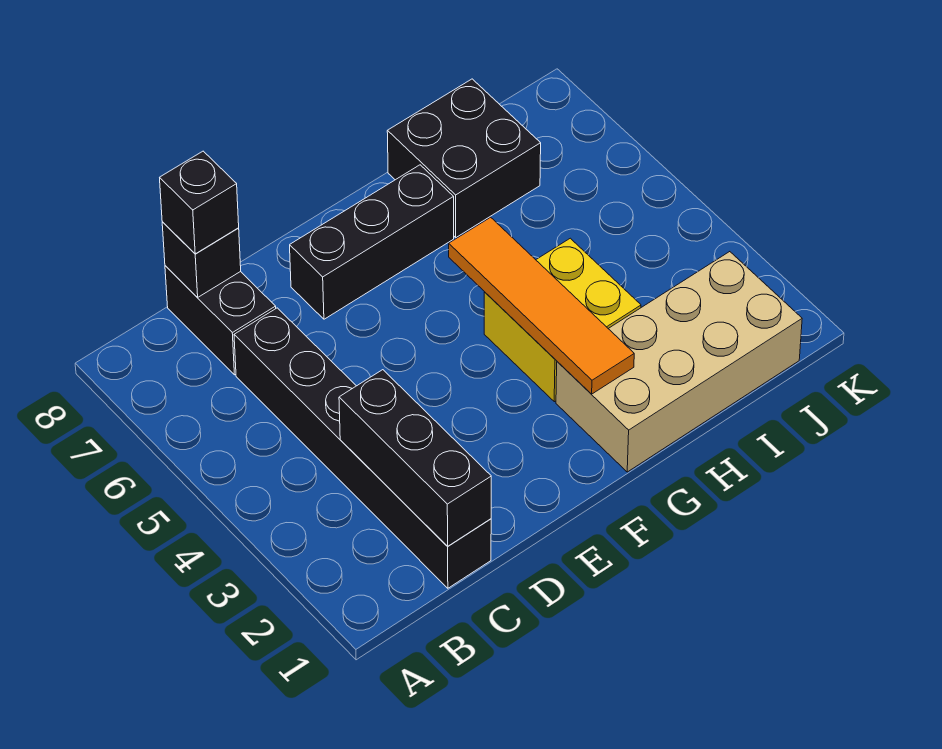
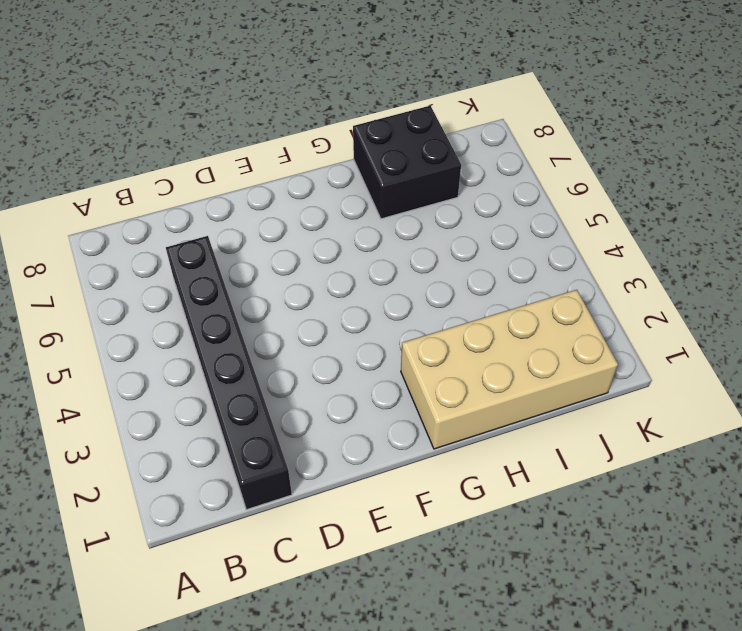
none -> black 1x2 brick [165,266,276,375]
none -> black 1x3 brick [290,165,454,319]

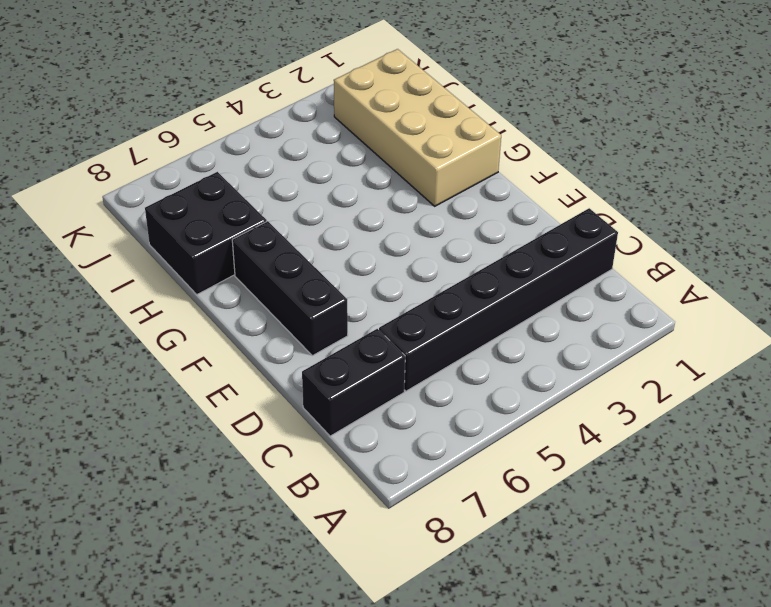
none -> yellow 2x2 brick [484,238,641,402]
none -> black 1x3 brick [339,370,491,546]

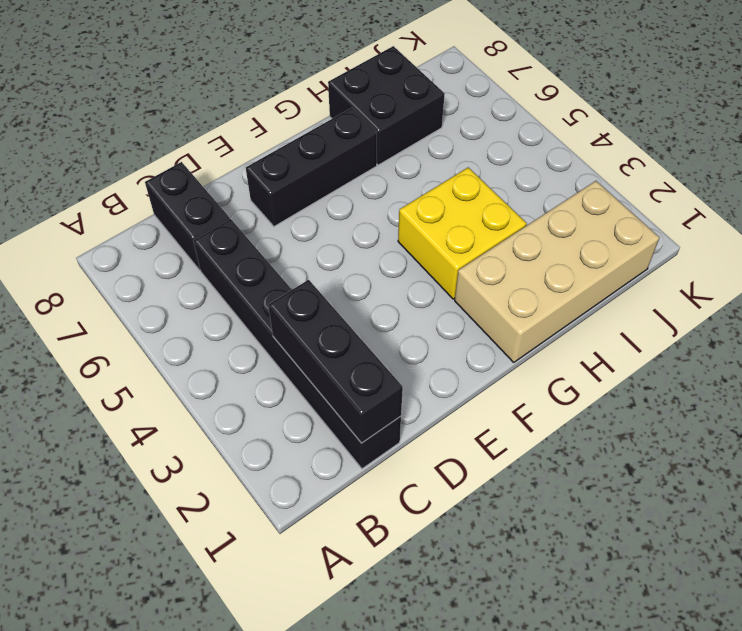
none -> black 1x1 brick [162,222,241,297]
none -> orange 1x4 tile [449,217,634,394]

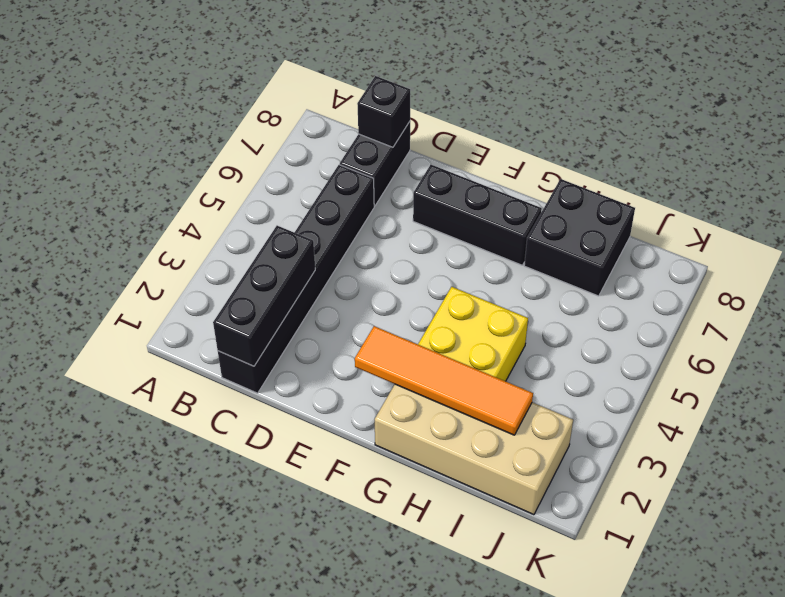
orange 1x4 tile [355,326,533,435] -> orange 1x4 tile turned to [449,217,634,394]
none -> black 1x1 brick [160,151,239,254]

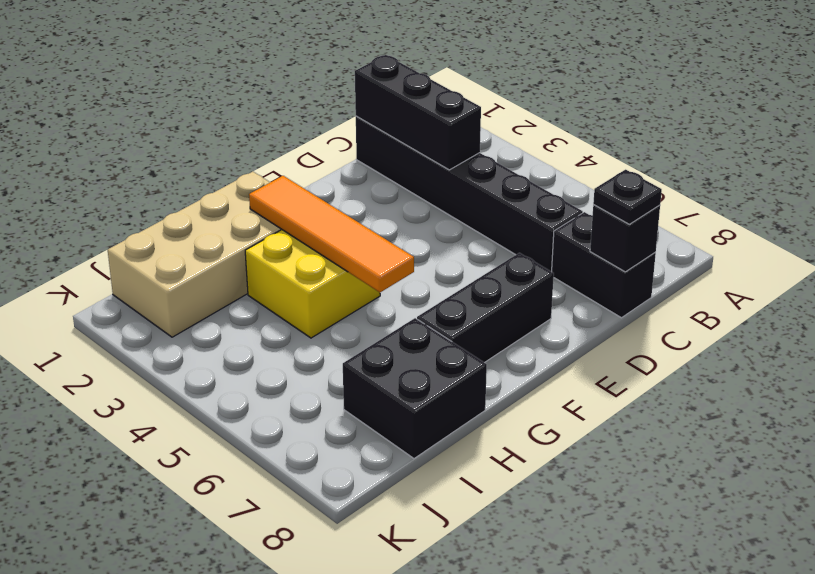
black 1x1 plate [593,170,662,224] -> black 1x1 brick [160,151,239,254]

